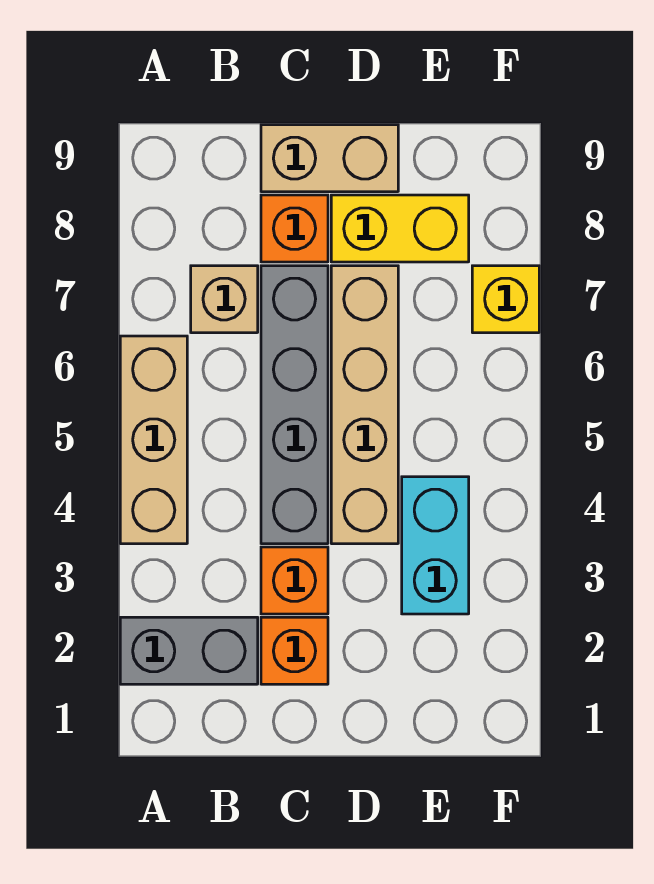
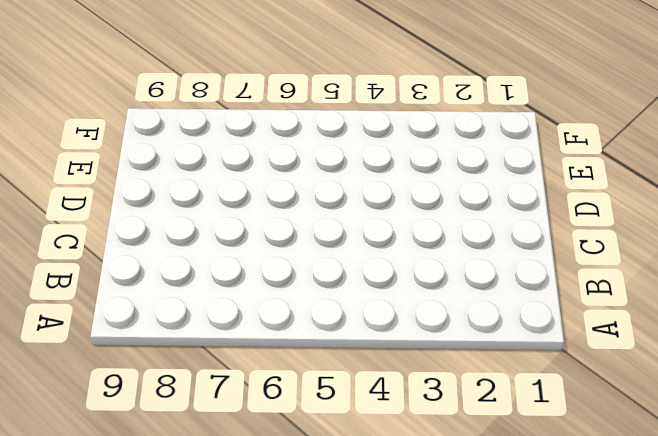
none -> grey 1x2 brick [120,617,258,684]
none -> tan 1x3 brick [120,336,187,544]
none -> tan 1x1 brick [191,266,258,333]

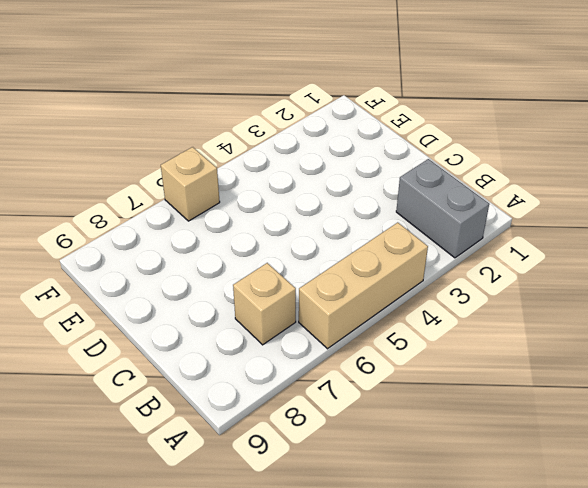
tan 1x1 brick [161,147,220,221] -> none
none -> orange 1x1 brick [261,617,328,684]
none -> orange 1x1 brick [261,547,328,614]
none -> grey 1x4 brick [261,266,328,544]

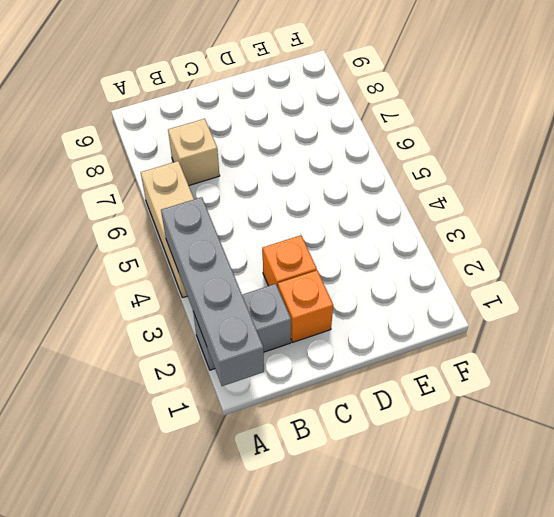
grey 1x4 brick [161,197,264,386] -> grey 1x4 brick moved to [261,266,328,544]
none -> orange 1x1 brick [261,195,328,262]
none -> tan 1x2 brick [261,125,398,192]
none -> tan 1x4 brick [331,266,398,544]

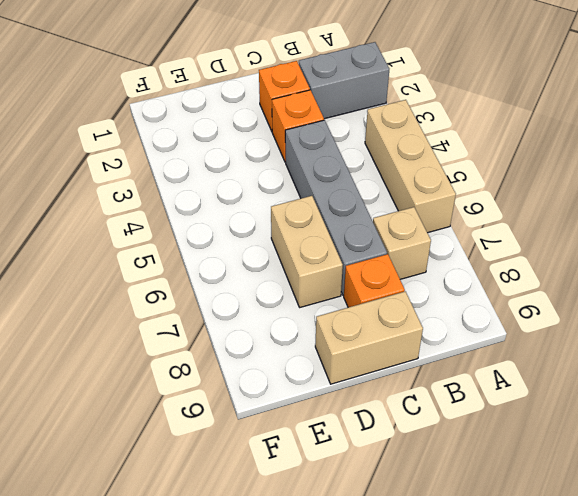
tan 1x2 brick [271,196,343,307] -> tan 1x4 brick [331,266,398,544]
none -> yellow 1x2 brick [331,195,469,262]
none -> cyan 1x2 brick [402,477,469,614]
none -> yellow 1x1 brick [472,266,539,333]

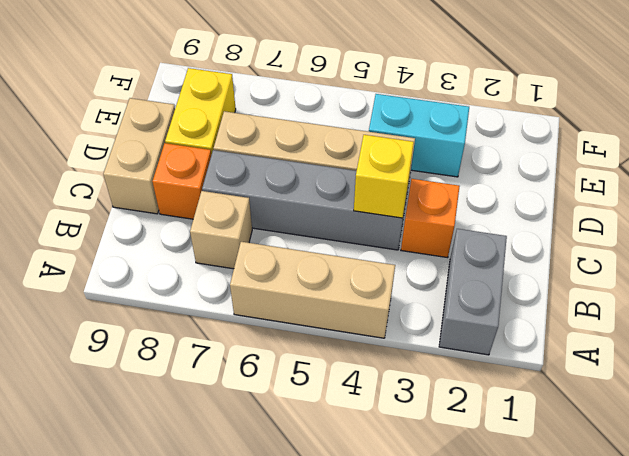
yellow 1x1 brick [354,135,414,218] -> yellow 1x1 brick moved to [472,266,539,333]
none -> orange 1x1 brick [261,617,328,684]

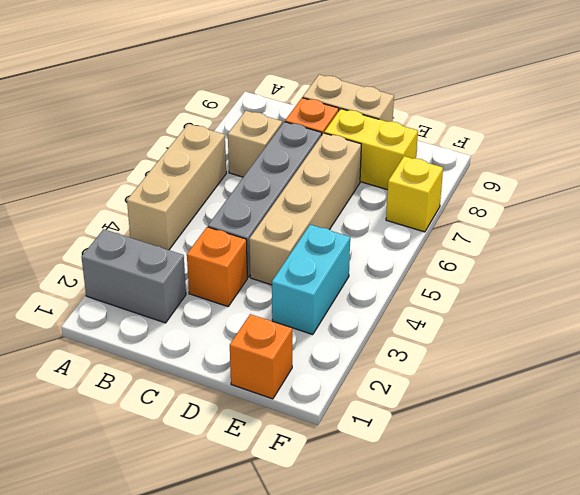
orange 1x1 brick [230,314,292,399] -> orange 1x1 brick moved to [261,617,328,684]

